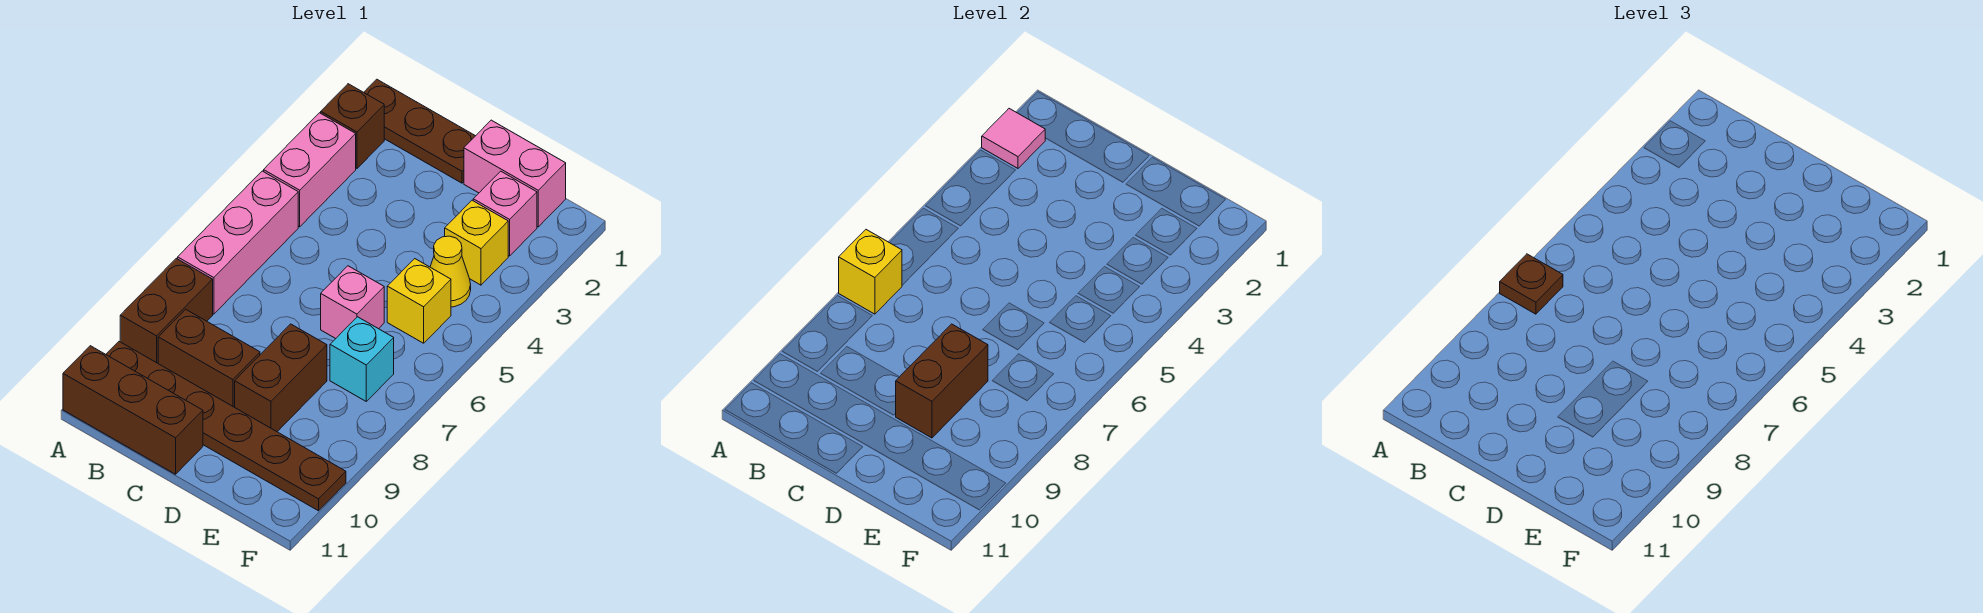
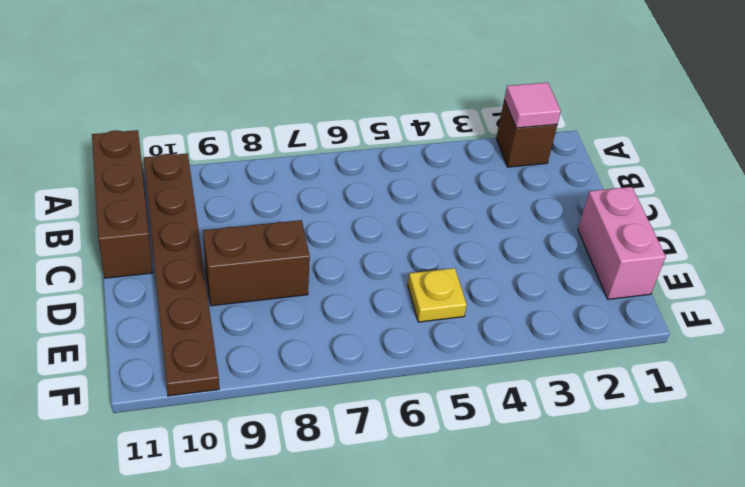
yellow 1x1 plate [408,268,467,322] -> yellow 1x1 brick [387,259,451,343]
none -> brown 1x3 plate [364,79,475,183]
none -> pink 1x2 brick [264,113,356,227]
none -> pink 1x3 brick [178,171,298,314]

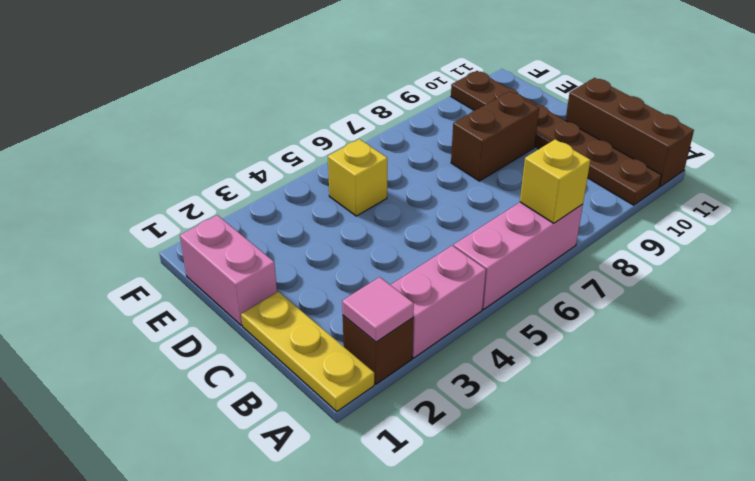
yellow 1x3 plate [241,292,374,411] -> brown 1x3 plate [364,79,475,183]
none -> brown 1x2 brick [120,258,213,363]
none -> brown 1x2 brick [158,309,260,407]
none -> pink 1x1 brick [321,266,384,339]

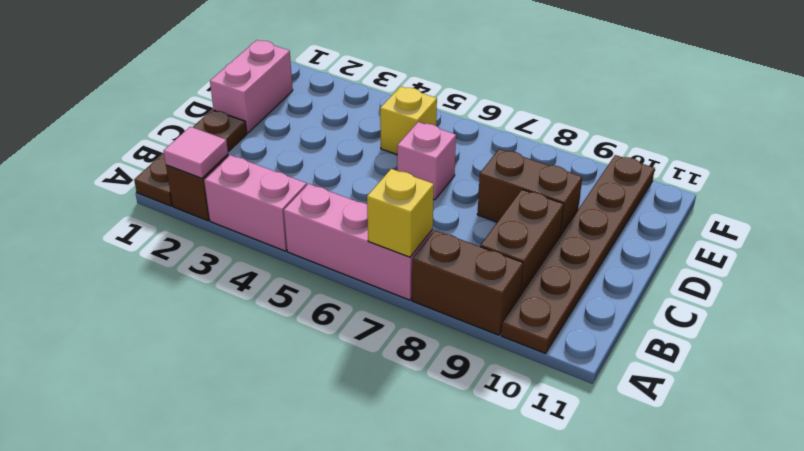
none -> brown 1x3 brick [63,346,203,474]
none -> pink 1x1 brick [473,171,537,256]
none -> yellow 1x1 brick [445,200,508,285]

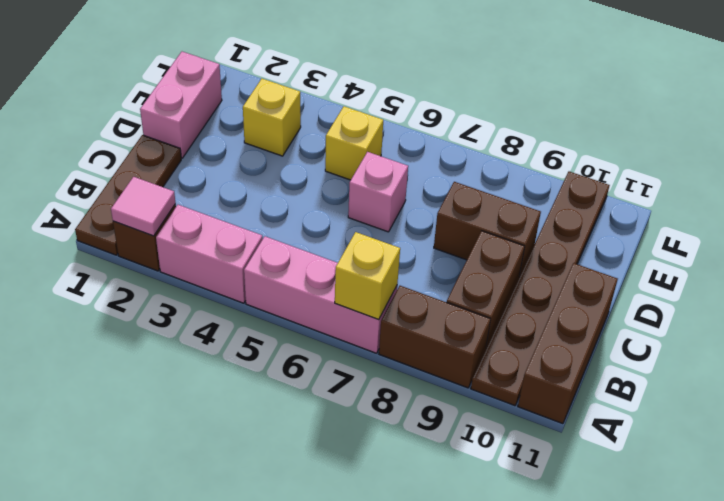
none -> pink 1x1 brick [473,171,537,256]
none -> yellow 1x1 cone [430,236,471,307]
none -> cyan 1x1 brick [330,317,394,401]

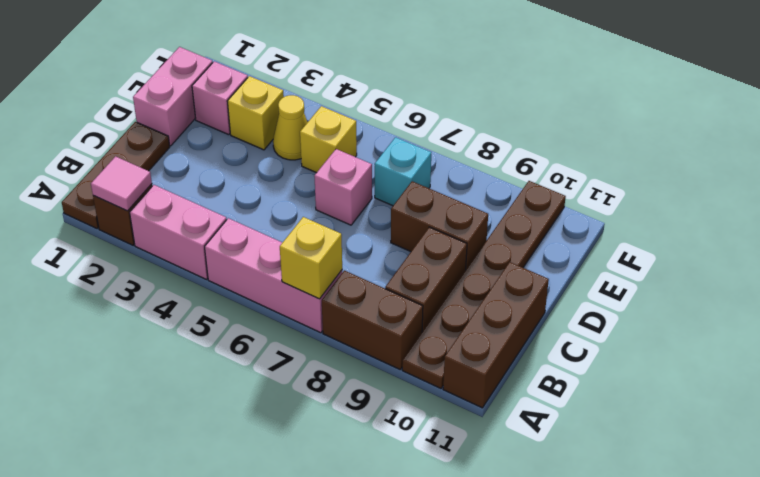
none -> brown 1x2 brick [895,324,988,438]
none -> brown 1x1 plate [1500,254,1563,314]

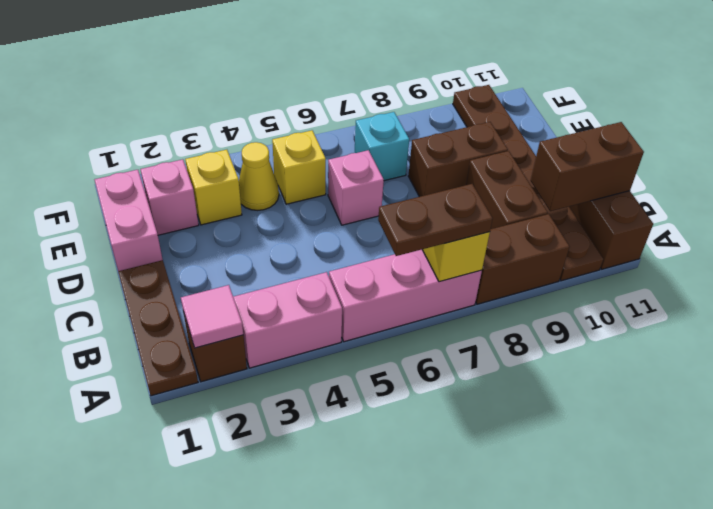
brown 1x2 plate [378,184,493,256] -> brown 1x1 plate [1500,254,1563,314]
brown 1x2 brick [531,122,644,211] -> brown 1x2 brick moved to [895,324,988,438]

